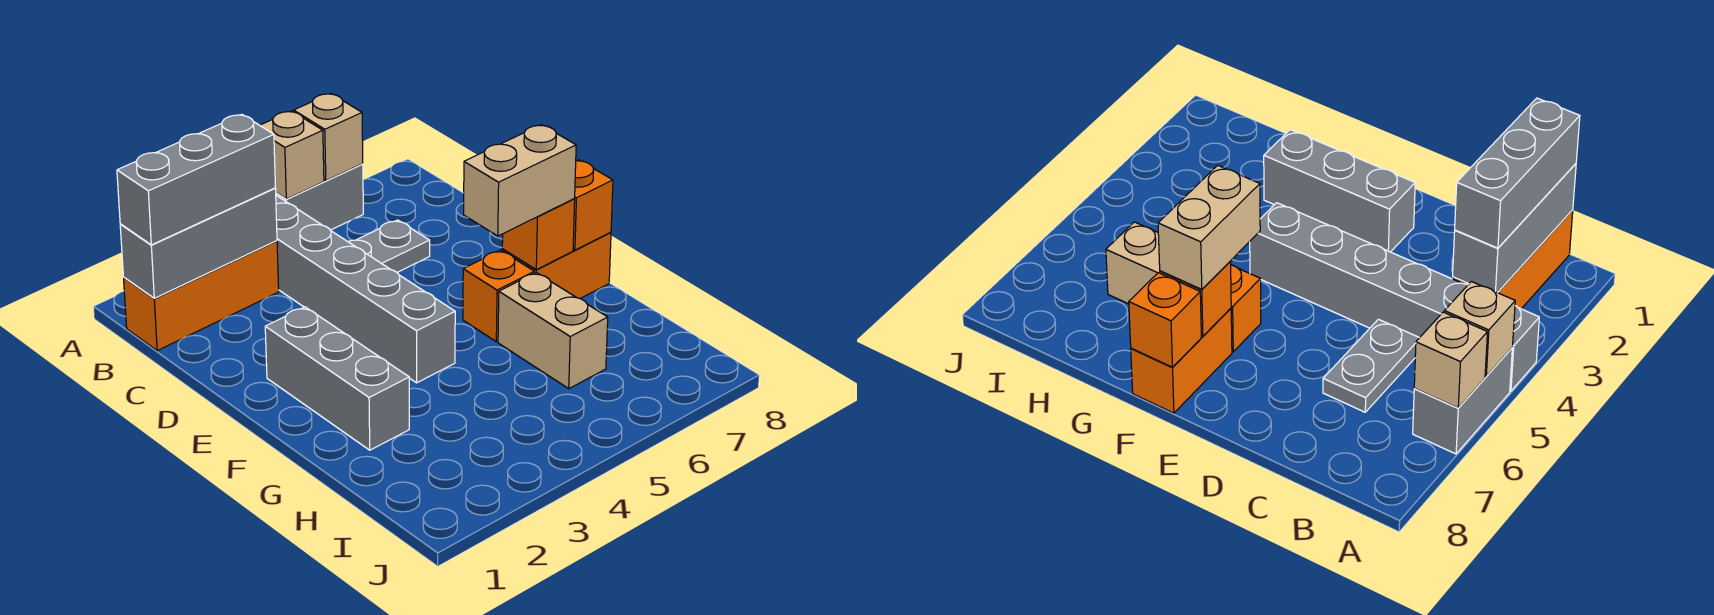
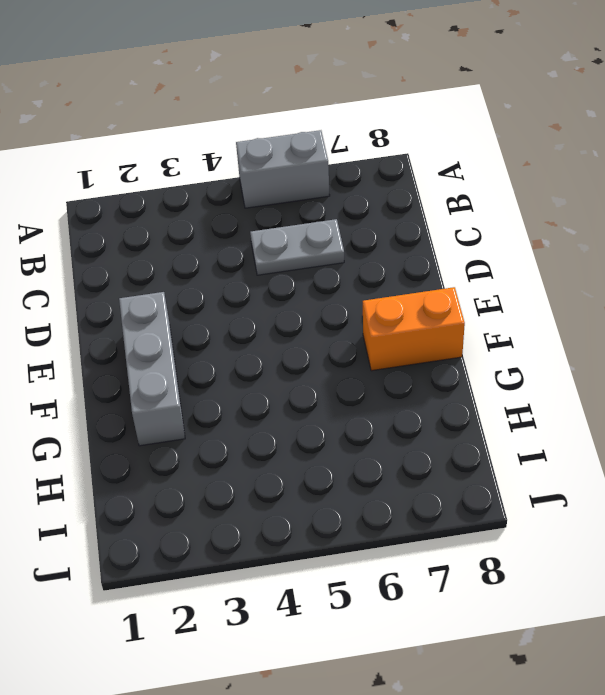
none -> grey 1x6 brick [276,195,455,383]
none -> orange 1x3 brick [124,241,279,351]
none -> orange 1x1 brick [463,250,534,342]

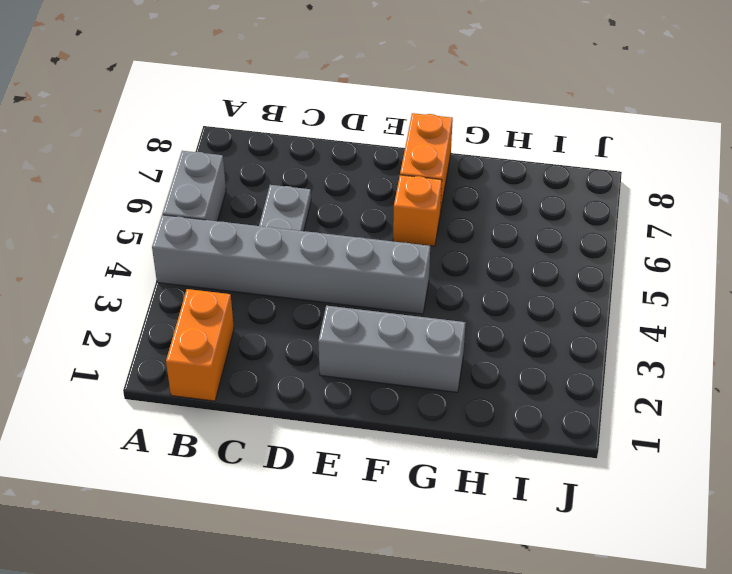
orange 1x2 brick [166,289,234,401] -> orange 1x3 brick [124,241,279,351]
none -> tan 1x2 brick [498,273,608,388]
none -> tan 1x1 brick [260,111,324,199]
none -> tan 1x1 brick [294,94,363,181]

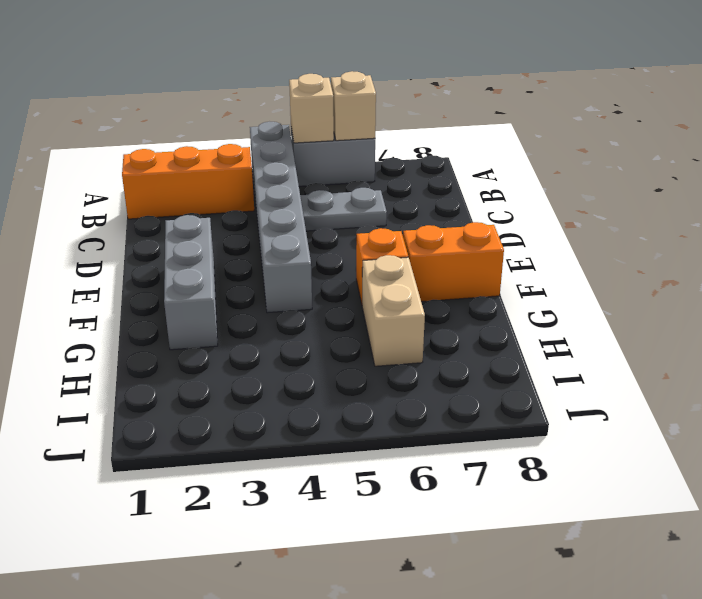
none -> grey 1x3 brick [120,188,277,298]
none -> orange 1x1 brick [502,199,575,270]
none -> orange 1x1 brick [573,160,613,250]

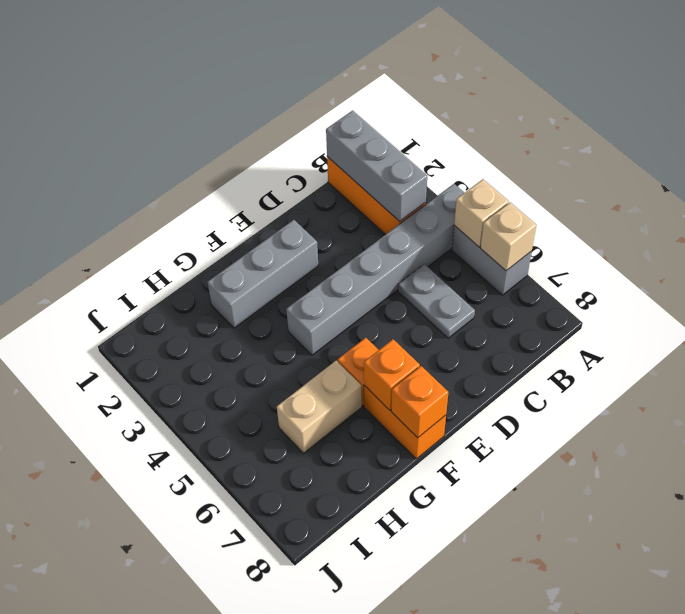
none -> grey 1x3 brick [117,115,275,245]
none -> tan 1x2 brick [464,125,576,236]

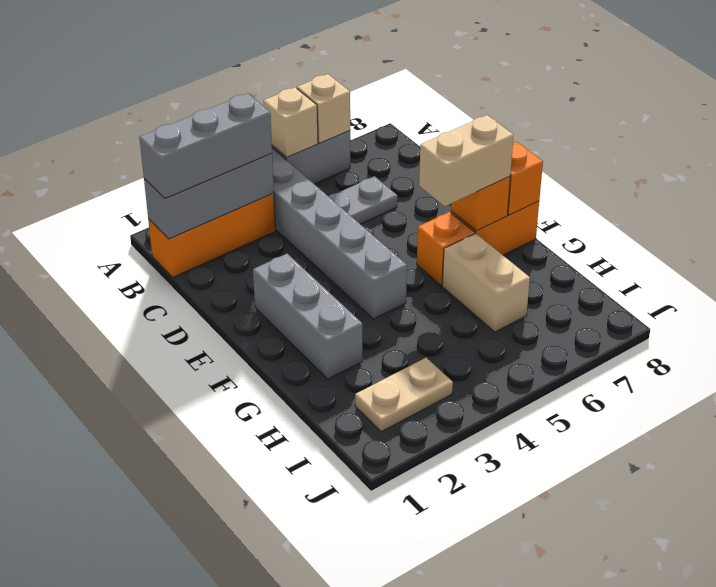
tan 1x2 plate [355,358,453,432] -> none

